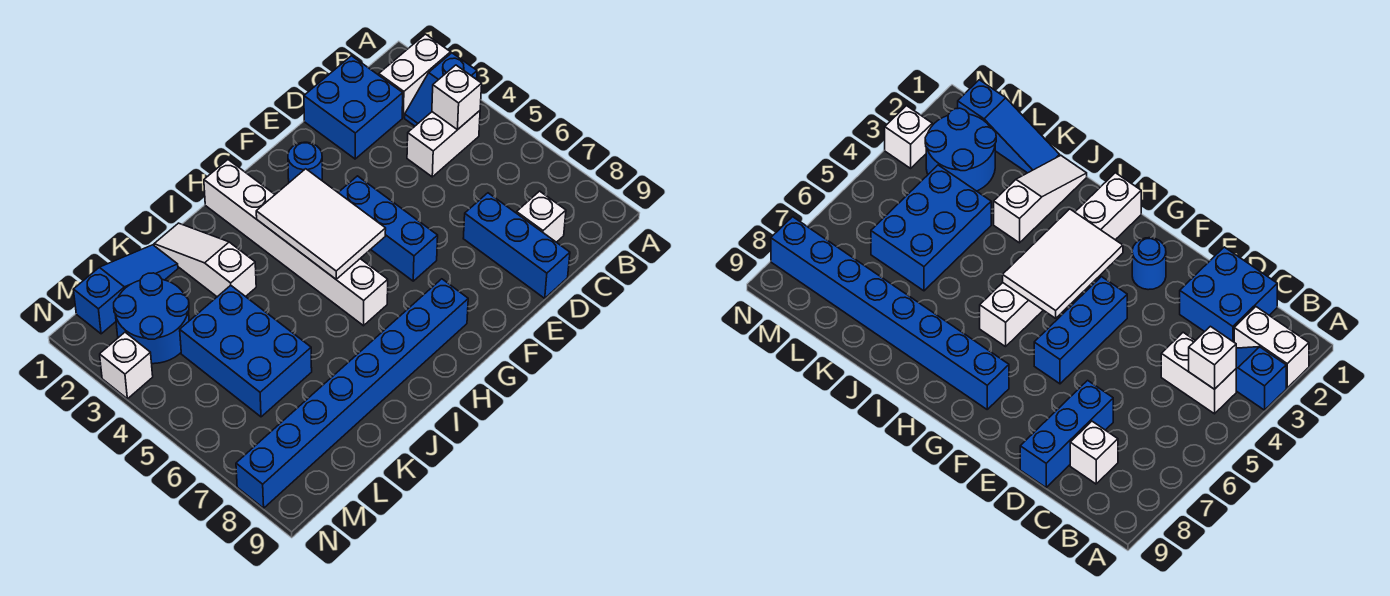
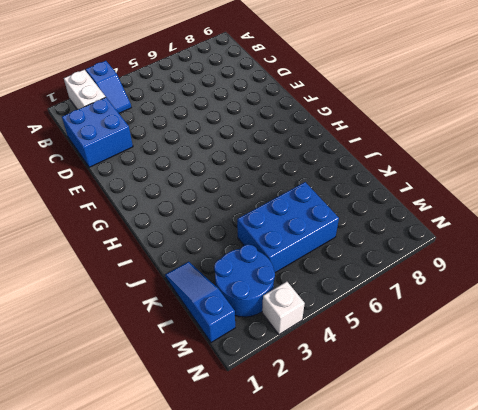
none -> white 1x2 brick [407,111,480,177]
none -> white 1x1 brick [517,191,566,242]
none -> blue 1x3 brick [463,193,570,298]

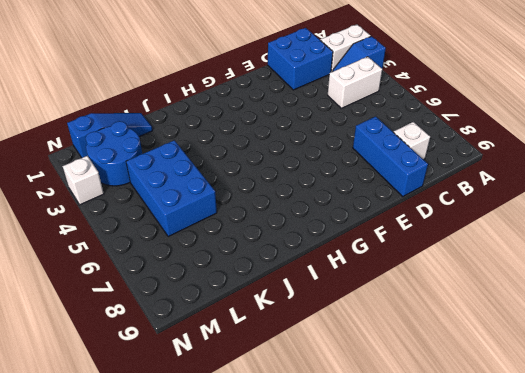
none -> blue 1x1 round brick [288,142,322,182]
none -> blue 1x3 brick [338,176,438,281]
none -> blue 1x8 brick [236,279,468,508]

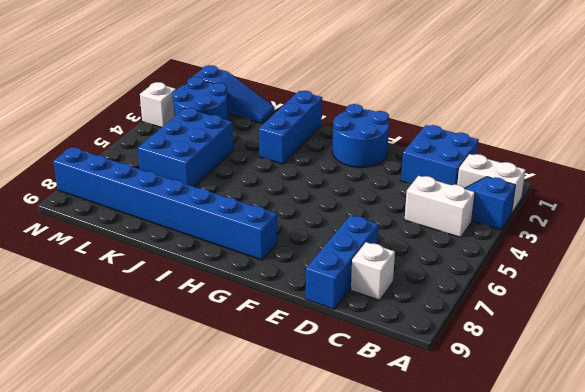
blue 2x2 round brick [332,104,389,167] -> blue 1x1 round brick [288,142,322,182]
blue 1x3 brick [259,91,322,164] -> blue 1x3 brick moved to [338,176,438,281]
none -> white 1x6 brick [204,160,388,326]
none -> white 1x3 slope [154,223,256,297]
none -> white 1x1 brick [432,65,482,130]

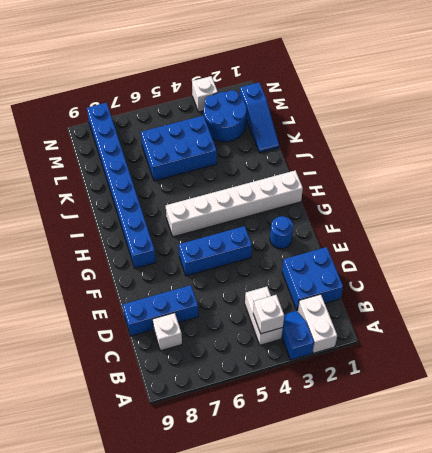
none -> white 1x3 slope [154,223,256,297]
none -> white 2x3 tile [256,169,386,279]

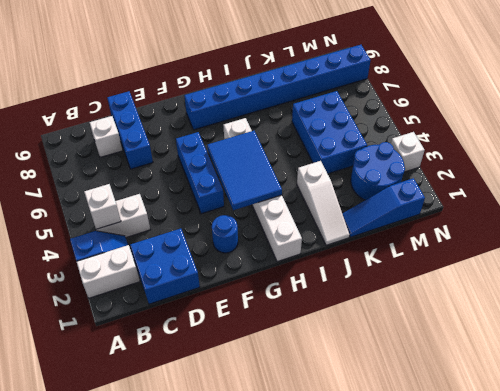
blue 2x3 tile [207,131,282,210] -> white 2x3 tile [256,169,386,279]

